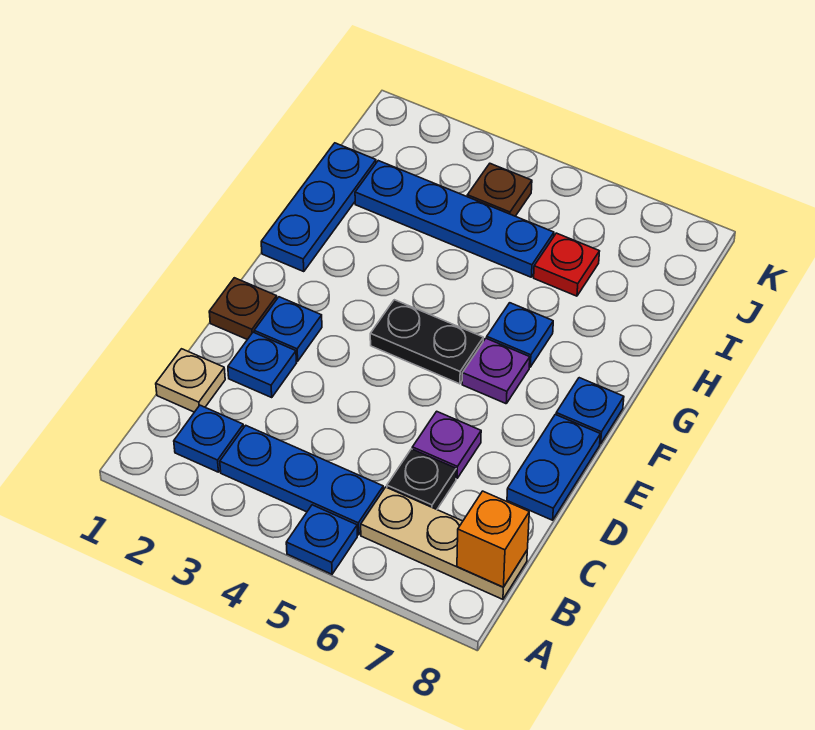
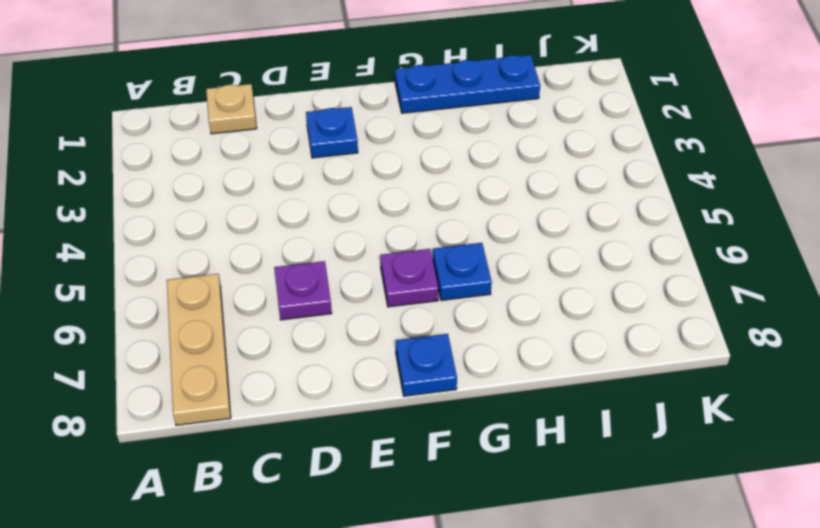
none -> blue 1x1 plate [286,505,357,574]
none -> blue 1x1 plate [174,405,244,472]
none -> blue 1x3 plate [220,425,383,535]

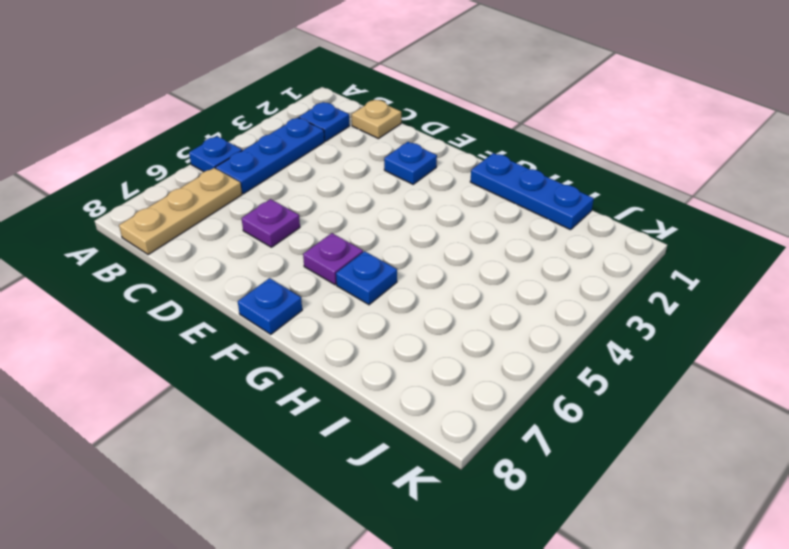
none -> black 1x1 plate [387,449,456,509]
none -> blue 1x1 plate [228,332,296,397]
none -> blue 1x2 plate [507,414,600,520]

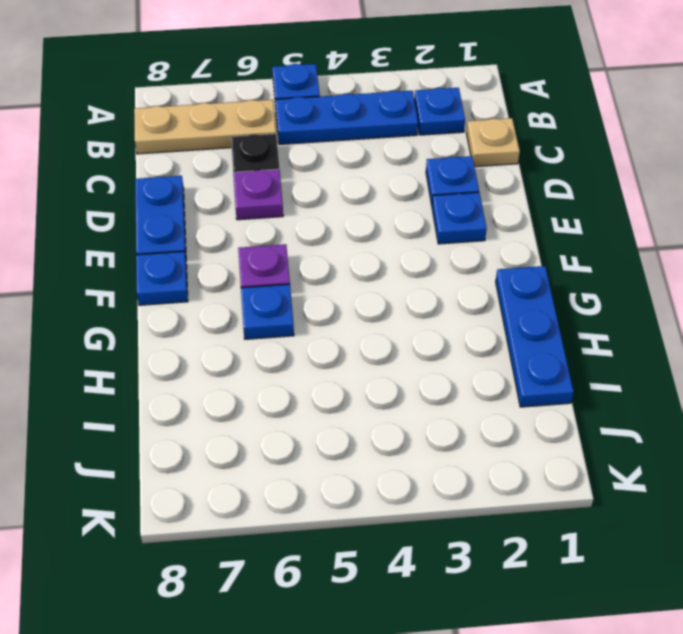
none -> brown 1x1 plate [209,278,277,340]
none -> black 1x2 plate [370,300,483,384]
none -> blue 1x4 plate [355,161,554,277]

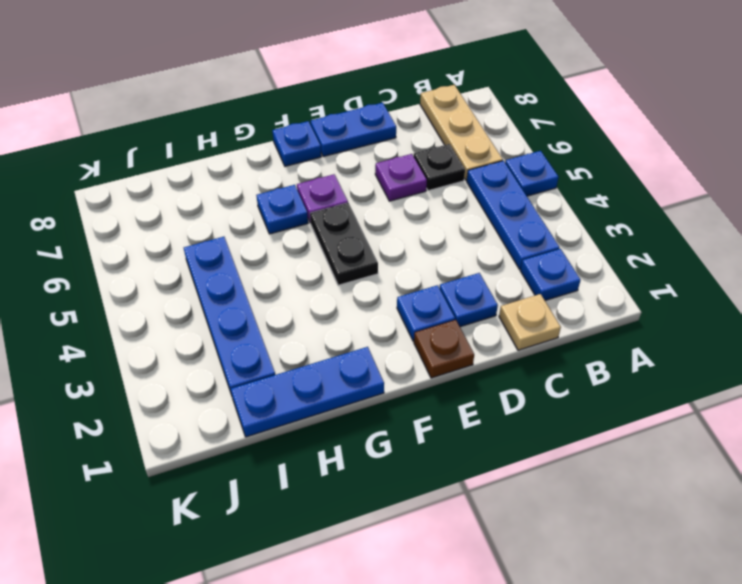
none -> red 1x1 plate [534,233,600,296]
none -> brown 1x1 plate [467,164,532,216]
none -> orange 1x1 brick [457,491,529,587]

